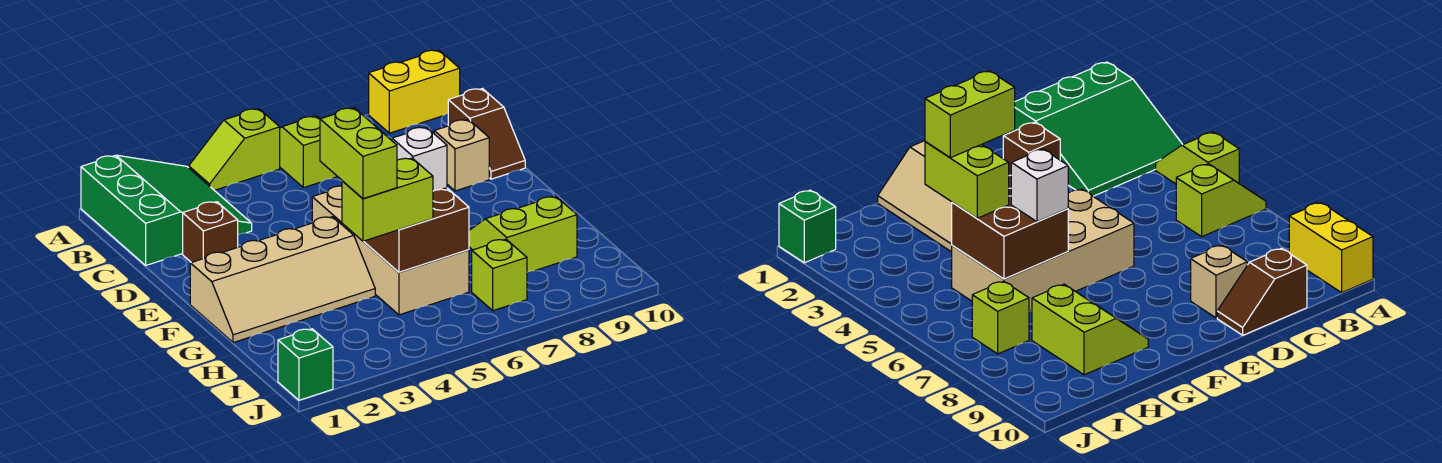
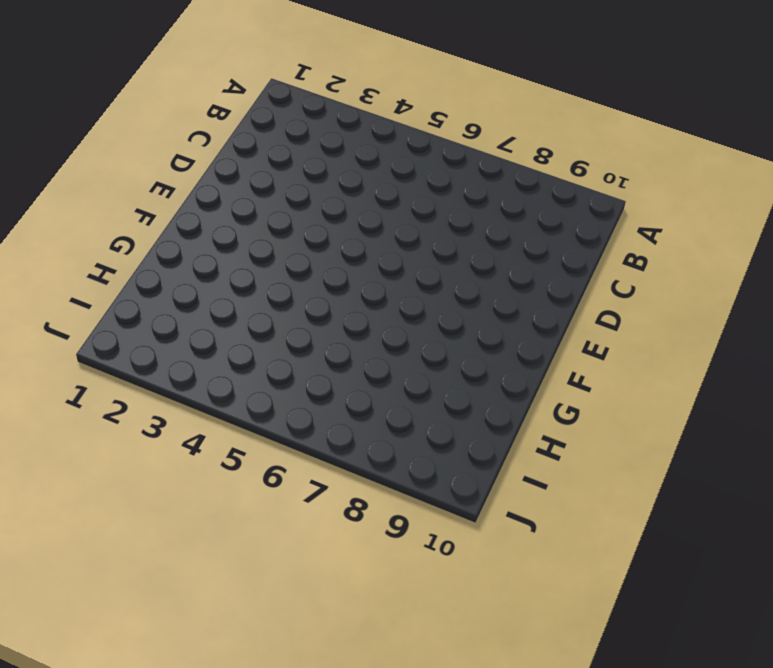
none -> green 3x3 slope [81,155,252,265]
none -> lime 1x2 slope [189,109,280,190]
none -> lime 1x2 slope [280,116,338,188]

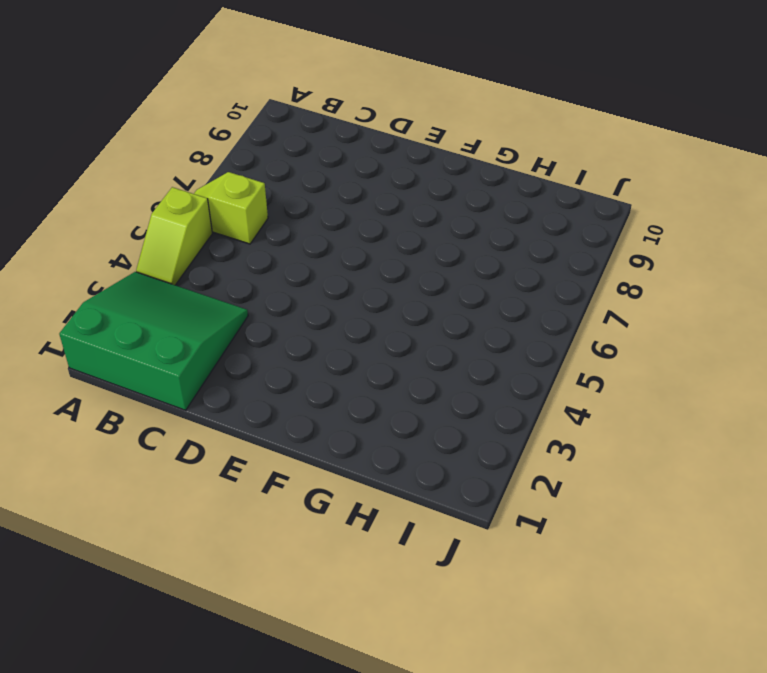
none -> yellow 1x2 brick [369,50,460,133]
none -> brown 1x2 slope [448,89,525,179]
none -> brown 1x1 brick [183,202,238,263]

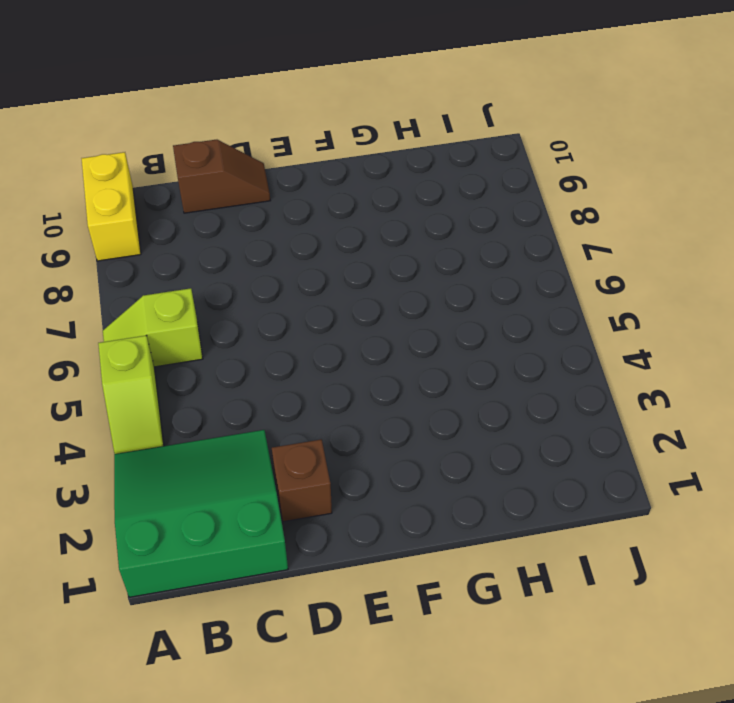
none -> tan 1x1 brick [434,119,489,191]
none -> tan 2x4 brick [312,186,469,315]
none -> tan 2x4 slope [190,217,375,343]

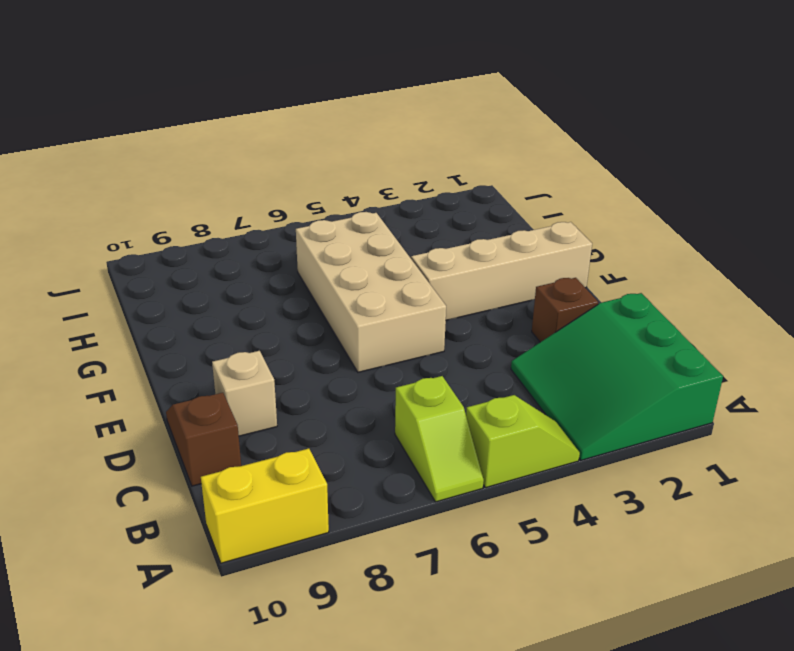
none -> lime 2x2 slope [469,196,577,272]
none -> lime 1x1 brick [472,239,527,311]
none -> green 1x1 brick [278,329,333,400]

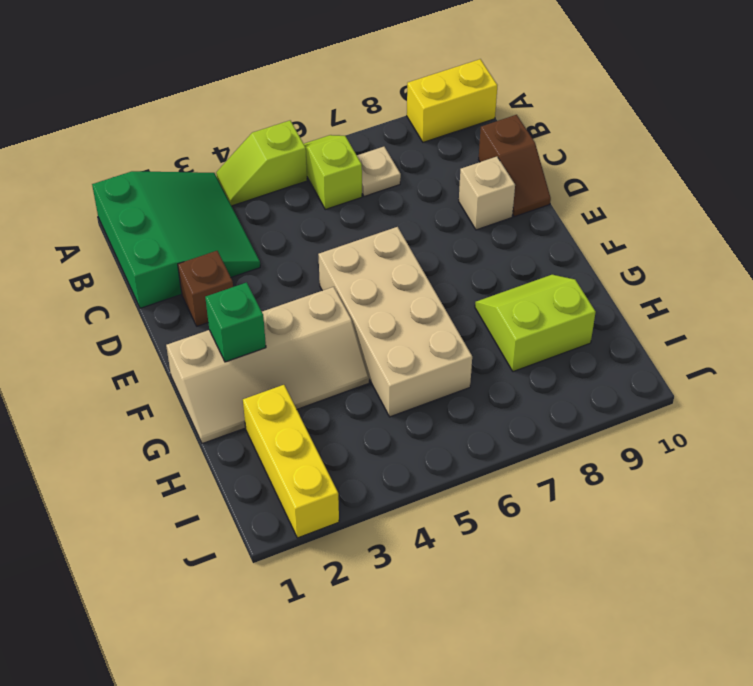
tan 1x1 plate [357,147,401,197] -> none
green 1x1 brick [205,282,266,362] -> green 1x1 brick moved to [278,329,333,400]
yellow 1x3 brick [243,385,339,538] -> none
none -> lime 1x1 brick [472,239,527,311]
none -> brown 2x2 brick [364,188,469,272]
none -> white 1x1 brick [392,127,447,191]

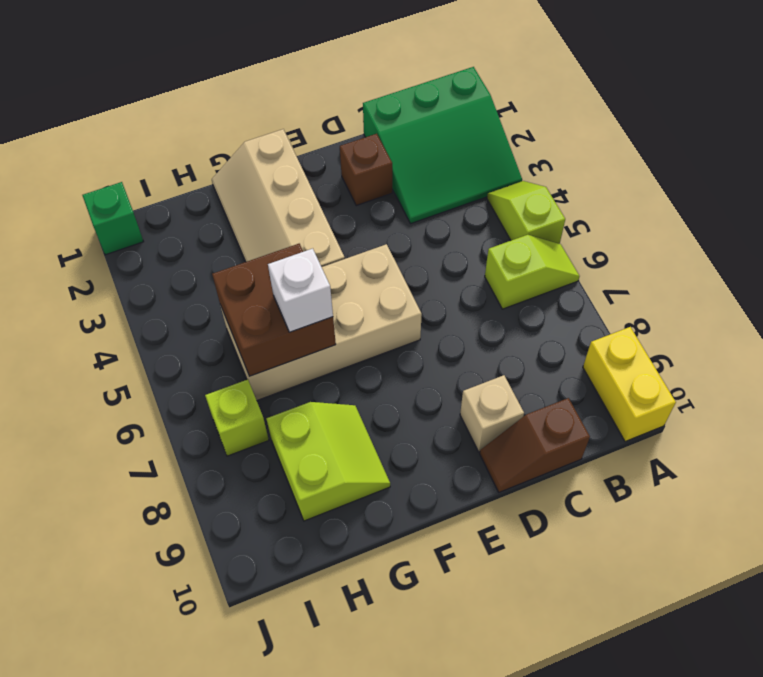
none -> lime 1x2 brick [342,158,433,241]
none -> lime 1x2 brick [320,108,397,199]

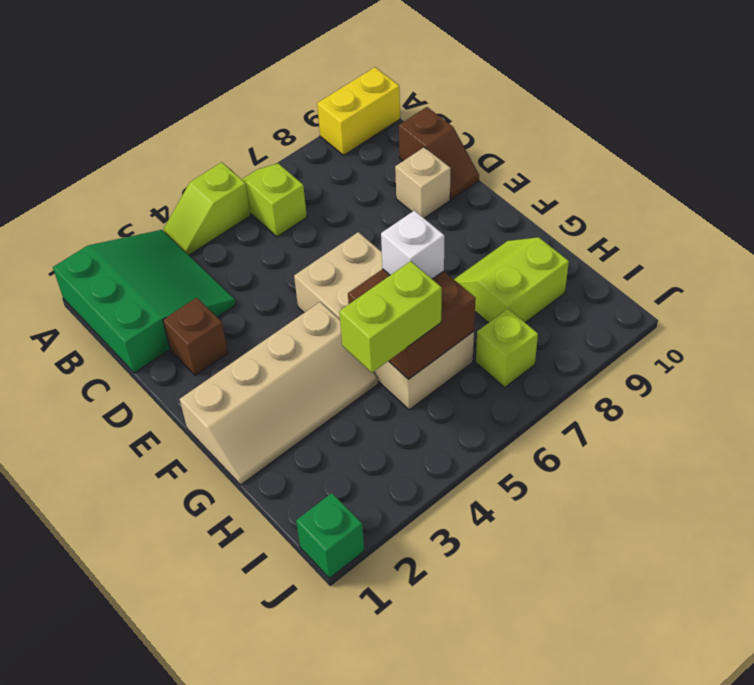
none -> lime 1x2 brick [320,108,397,199]

